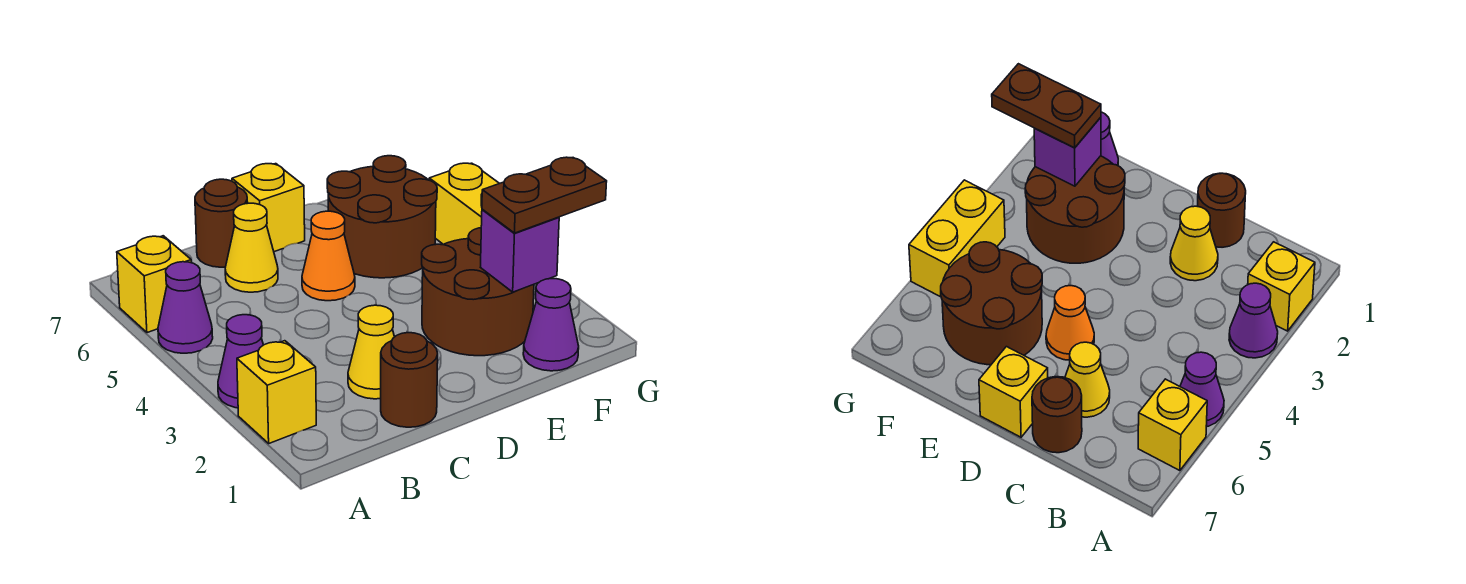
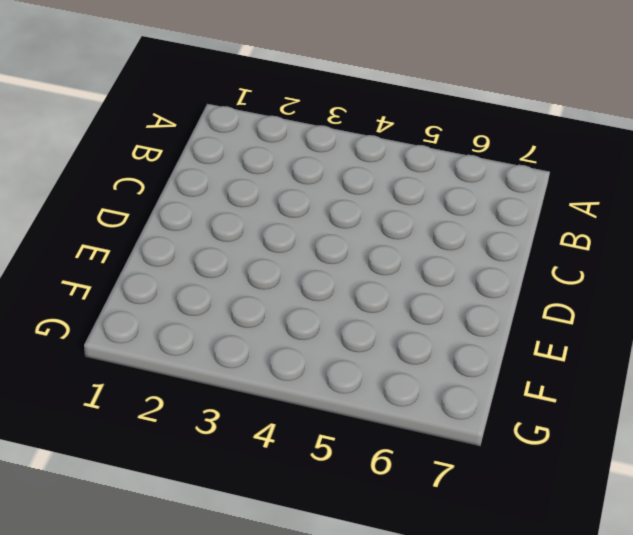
none -> yellow 1x1 brick [237,341,316,443]
none -> purple 1x1 cone [218,315,263,408]
none -> purple 1x1 cone [158,262,213,353]

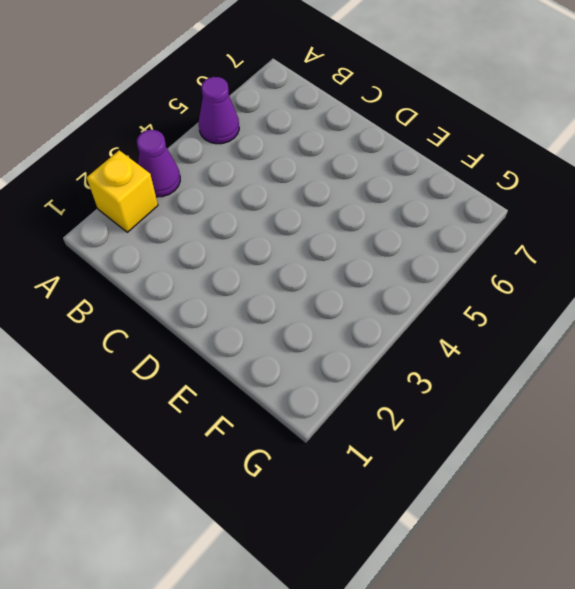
none -> yellow 1x1 brick [117,236,191,333]
none -> brown 1x1 round brick [381,333,438,427]
none -> yellow 1x1 cone [348,305,394,399]

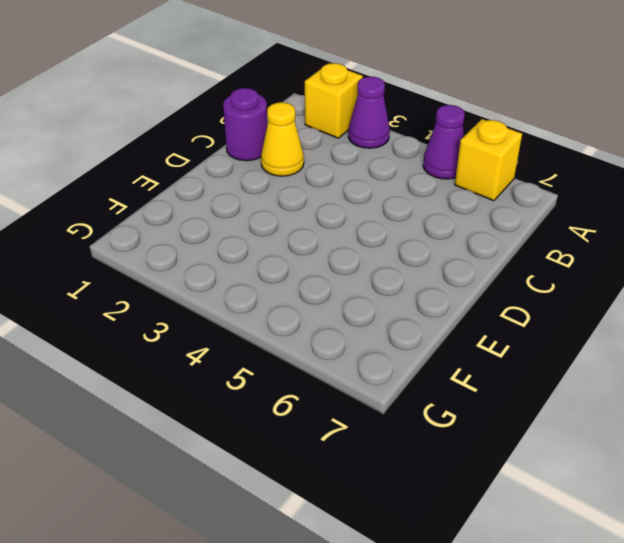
purple 1x1 round brick [223,88,267,161] -> brown 1x1 round brick [381,333,438,427]
none -> yellow 1x1 cone [225,203,278,292]
none -> brown 1x1 round brick [195,179,248,267]
none -> orange 1x1 cone [302,211,355,301]

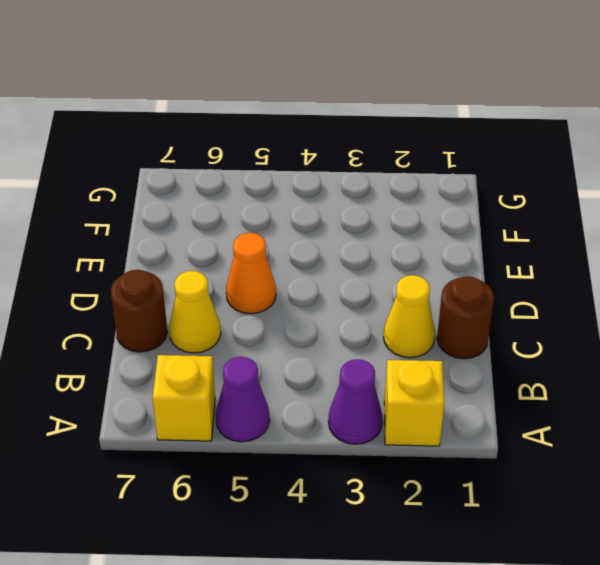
none -> yellow 1x1 brick [232,164,305,252]
none -> brown 2x2 round brick [422,228,534,356]
none -> brown 2x2 round brick [327,156,437,278]

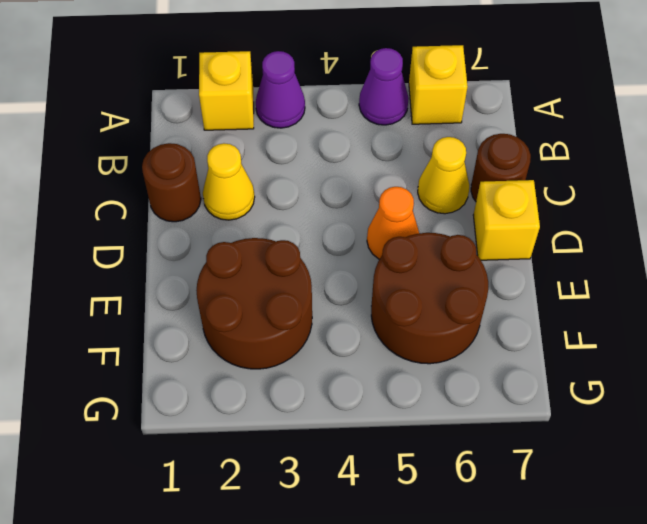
none -> purple 1x1 cone [523,279,579,371]
none -> yellow 1x2 brick [429,163,499,244]
none -> purple 1x1 brick [481,209,559,292]

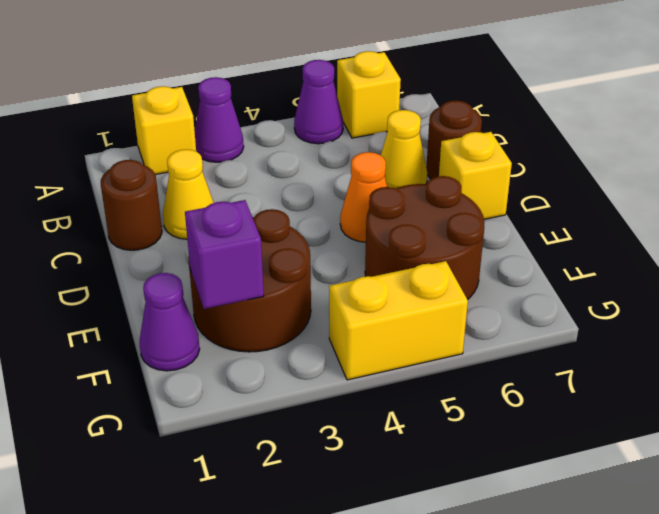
none -> brown 1x2 plate [482,157,607,233]

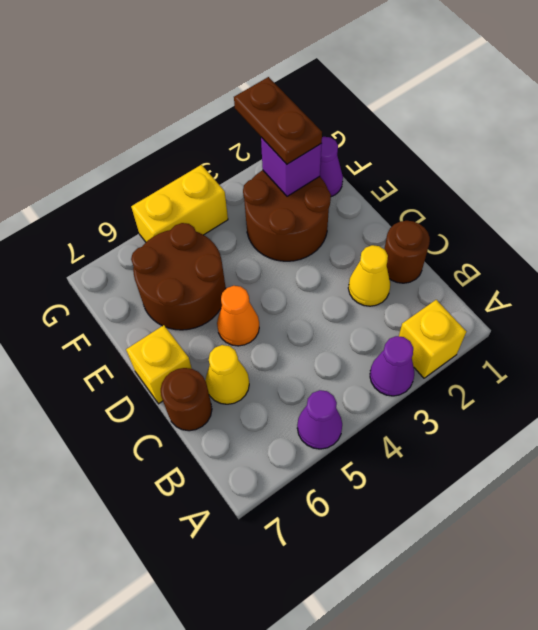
none -> yellow 1x1 brick [117,236,191,333]

